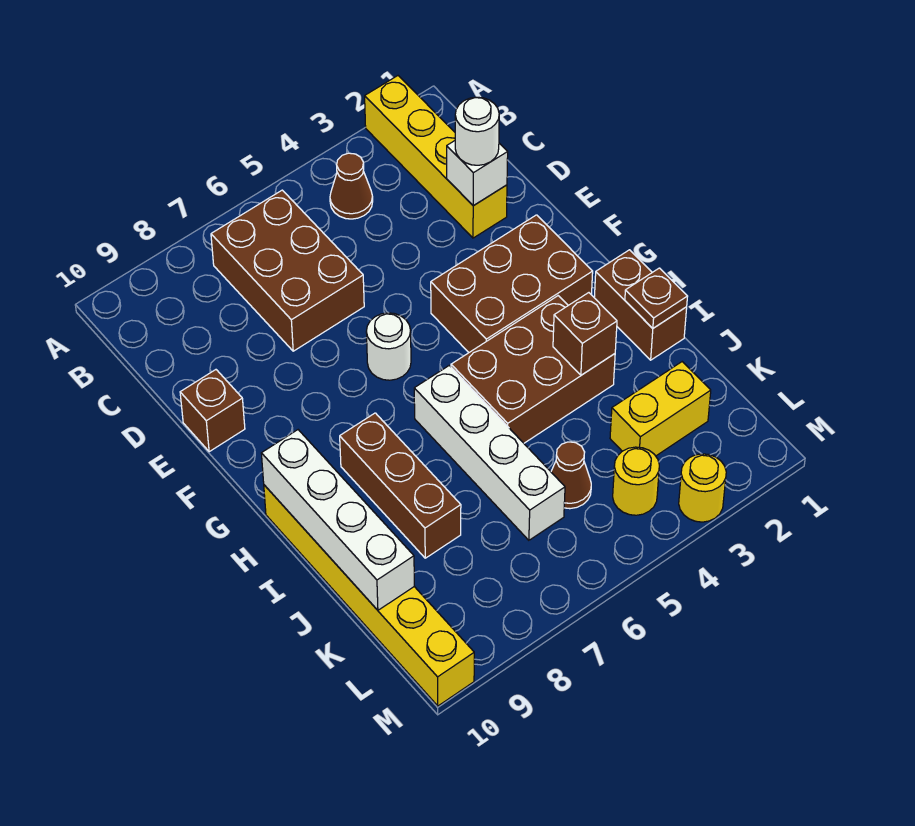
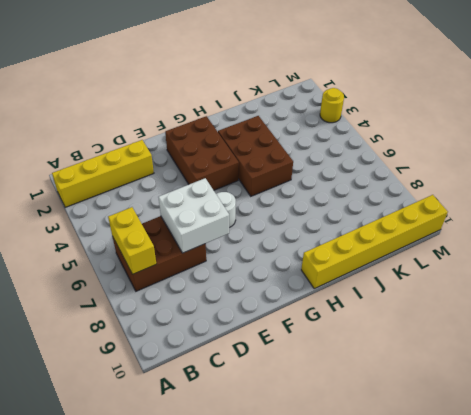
yellow 1x2 brick [108,207,156,274] -> yellow 1x2 brick moved to [610,362,711,456]
white 2x2 brick [158,178,229,253] -> none
none -> brown 1x1 cone [330,153,373,219]
none -> brown 1x1 brick [180,370,245,452]
none -> brown 1x2 brick [594,250,687,360]

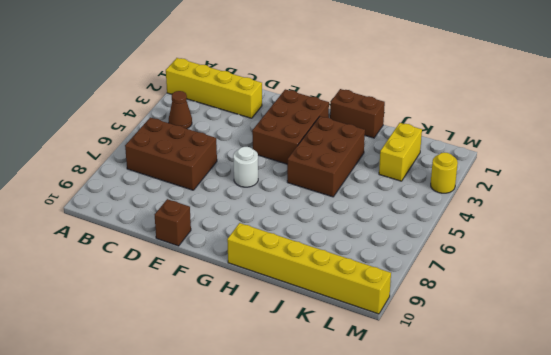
none -> white 1x4 brick [414,365,565,540]
none -> brown 1x3 brick [340,413,461,558]
none -> brown 1x1 cone [551,442,591,509]

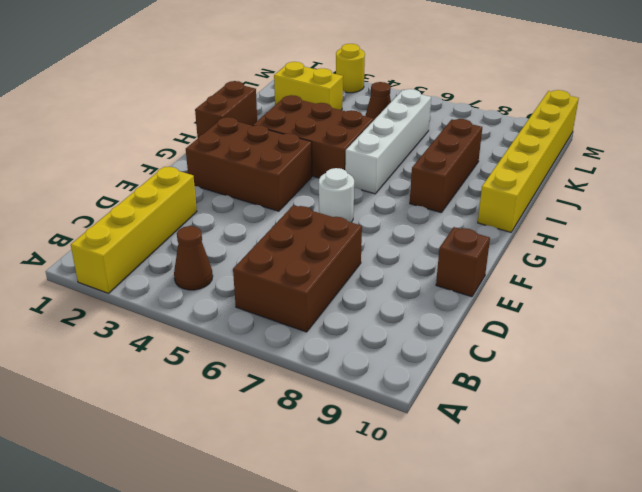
none -> yellow 1x1 round brick [613,447,659,515]
none -> white 1x1 brick [447,141,508,206]
none -> white 1x4 brick [261,430,414,610]

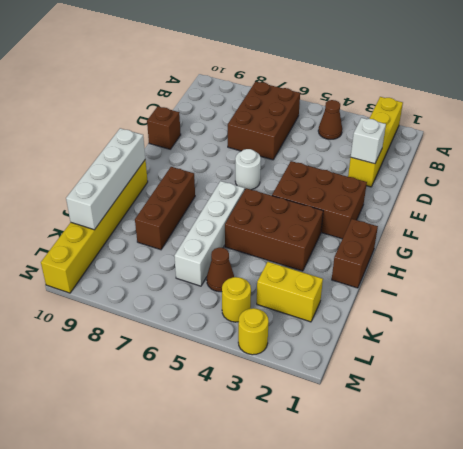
none -> brown 1x1 plate [625,268,688,328]
none -> brown 1x1 brick [553,293,617,375]
none -> white 1x1 round brick [455,97,499,165]

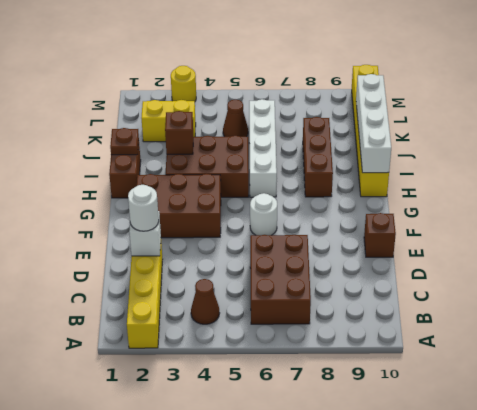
none -> yellow 1x1 round brick [613,447,659,515]

